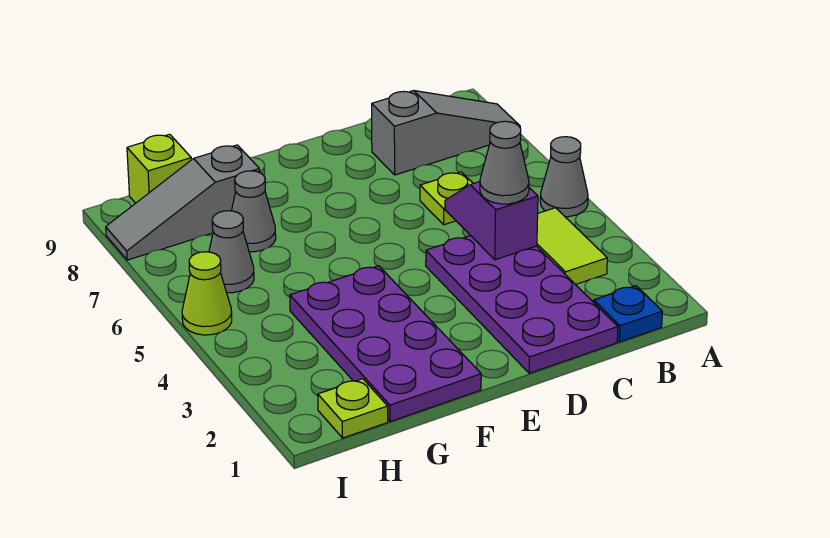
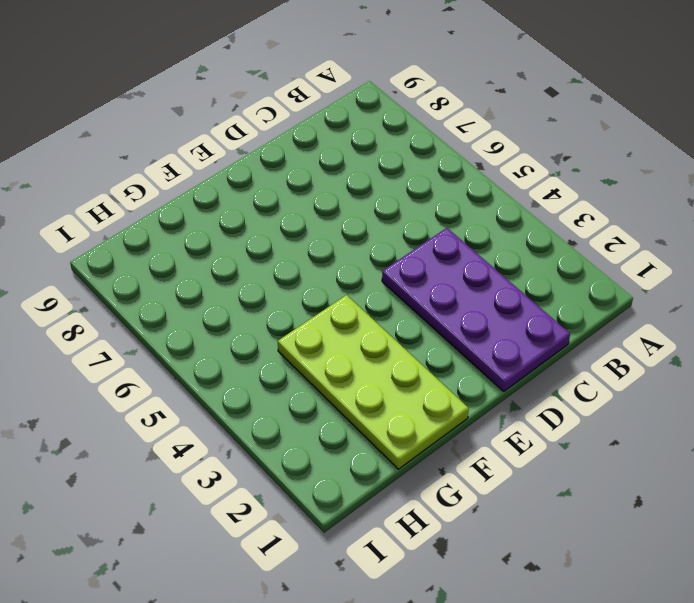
lime 2x4 plate [278,295,469,469] -> purple 2x4 plate [290,266,481,422]
none -> grey 1x1 cone [540,137,588,217]
none -> grey 1x3 slope [372,91,520,175]
none -> blue 1x1 plate [594,286,662,342]

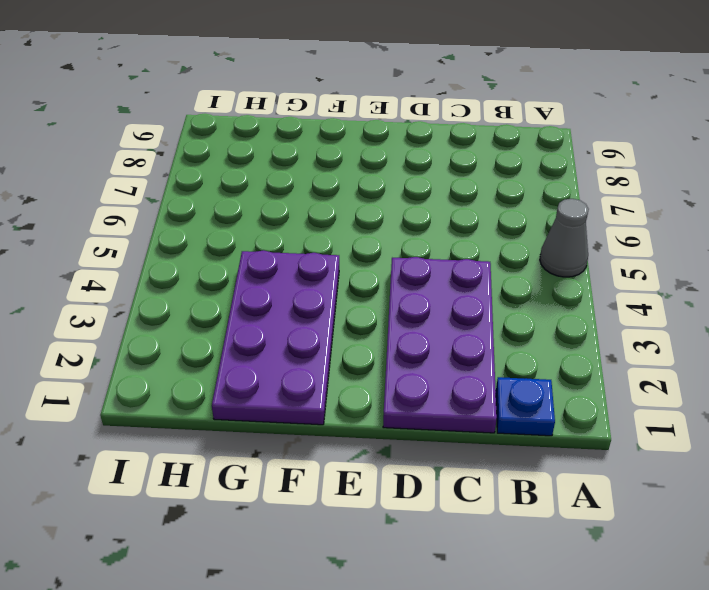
none -> grey 1x3 slope [372,91,520,175]
none -> lime 1x2 tile [537,208,607,285]
none -> lime 1x1 plate [420,172,473,225]

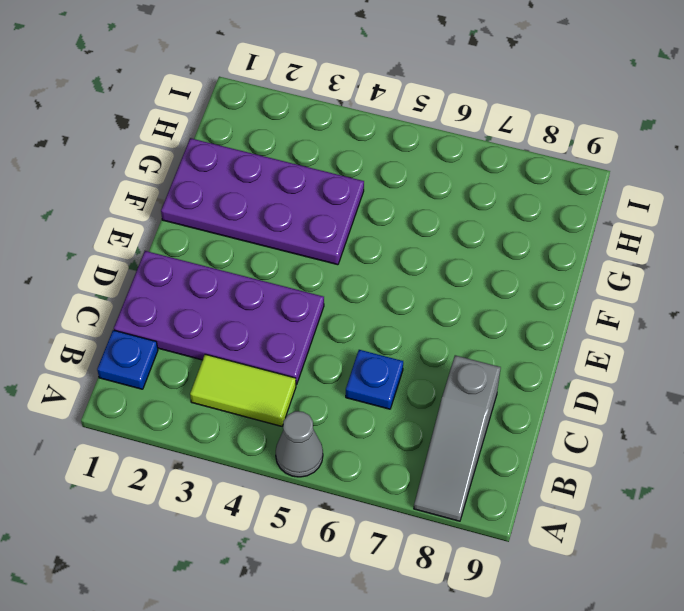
blue 1x1 plate [346,350,403,409] -> lime 1x1 plate [420,172,473,225]
none -> grey 1x1 cone [232,171,276,252]
none -> grey 1x3 slope [106,145,260,260]
none -> lime 1x1 plate [318,379,388,438]

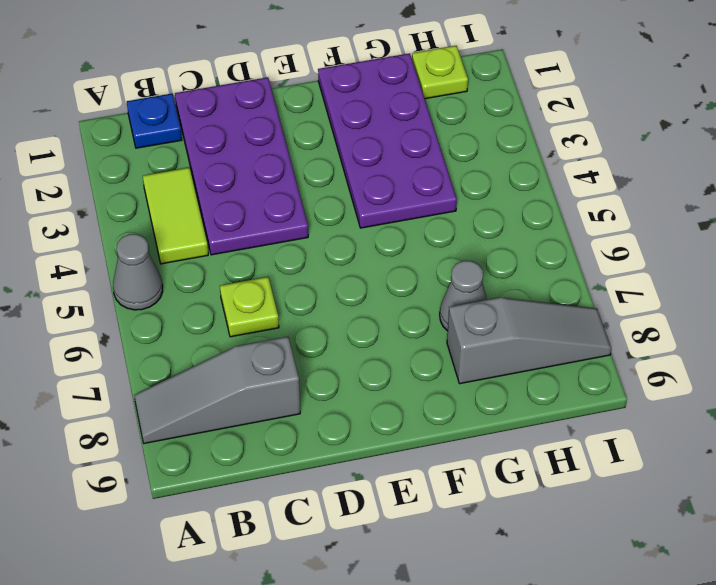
none -> grey 1x1 cone [209,211,254,293]
none -> lime 1x1 brick [127,134,191,203]
none -> lime 1x1 cone [182,252,232,335]

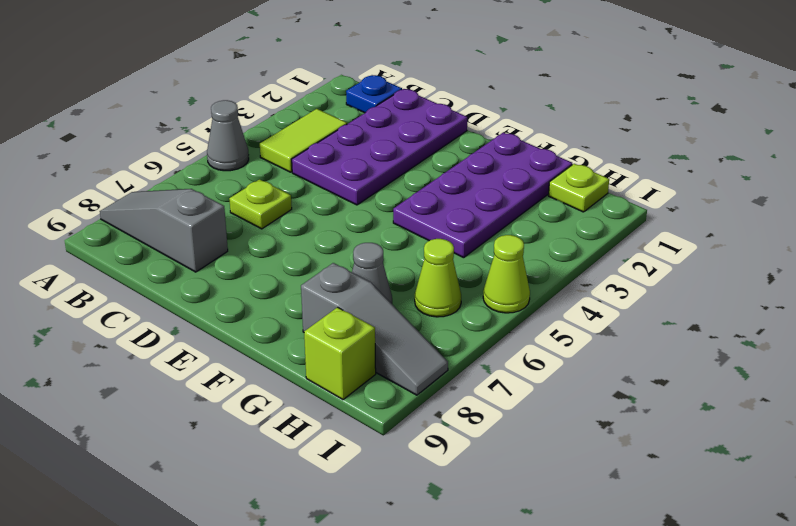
lime 1x1 cone [415,239,461,317] -> grey 1x1 cone [209,211,254,293]
none -> purple 1x2 slope [445,182,538,260]
none -> grey 1x1 cone [480,121,529,204]

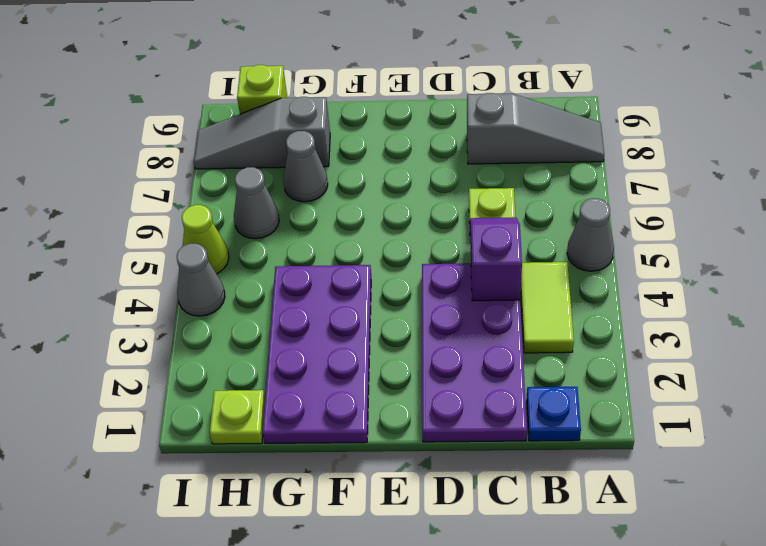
grey 1x1 cone [177,244,225,316] -> grey 1x1 cone moved to [480,121,529,204]

